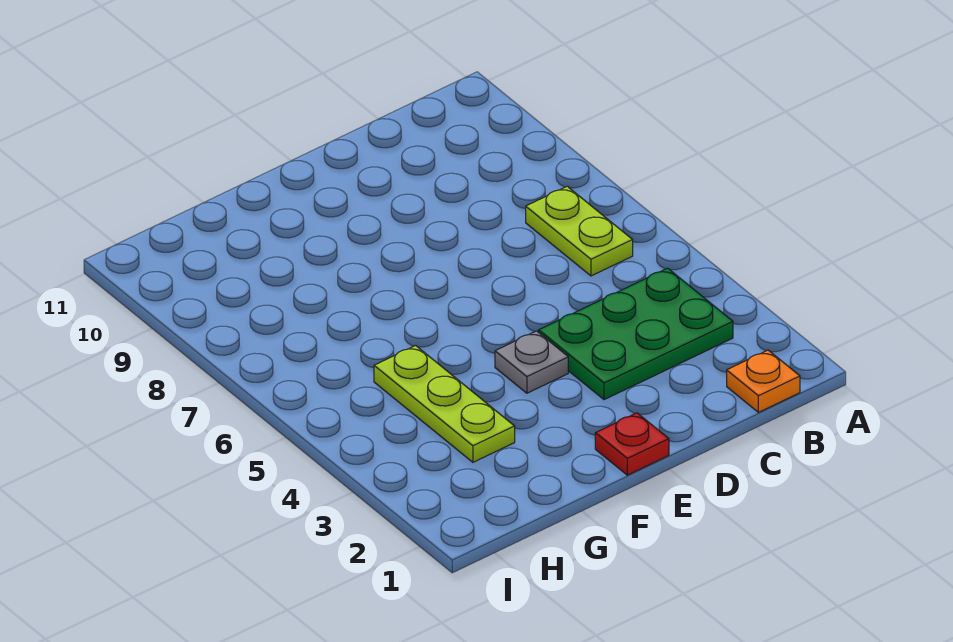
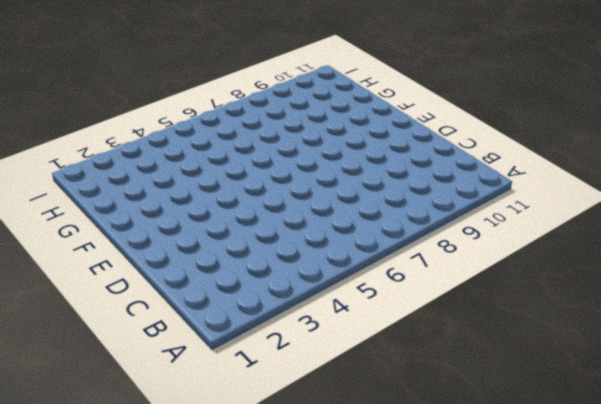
none -> orange 1x1 plate [727,350,800,412]
none -> green 2x3 plate [539,268,733,400]

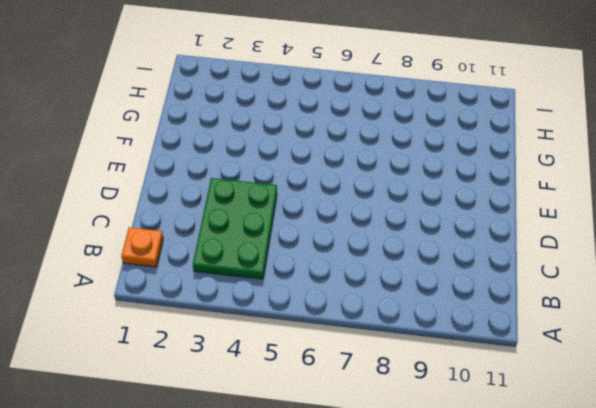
none -> lime 1x2 plate [526,186,633,276]
none -> red 1x1 plate [595,413,669,475]

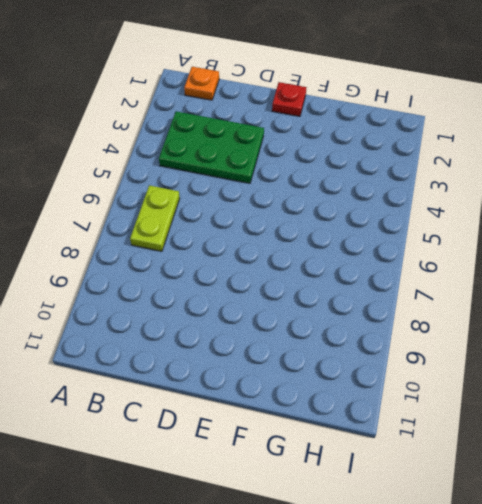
none -> grey 1x1 plate [495,331,568,393]
none -> lime 1x3 plate [374,346,515,462]

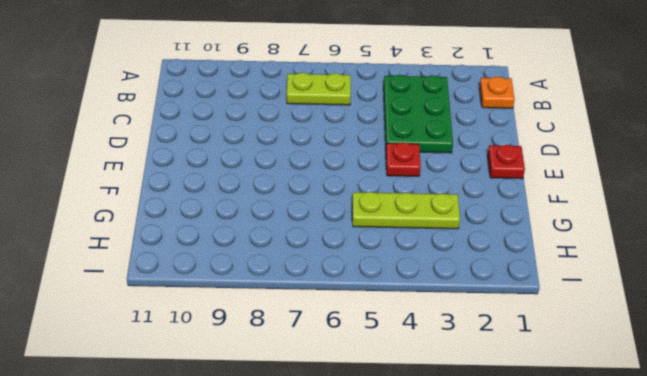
red 1x1 plate [386,143,421,176] -> grey 1x1 plate [495,331,568,393]

